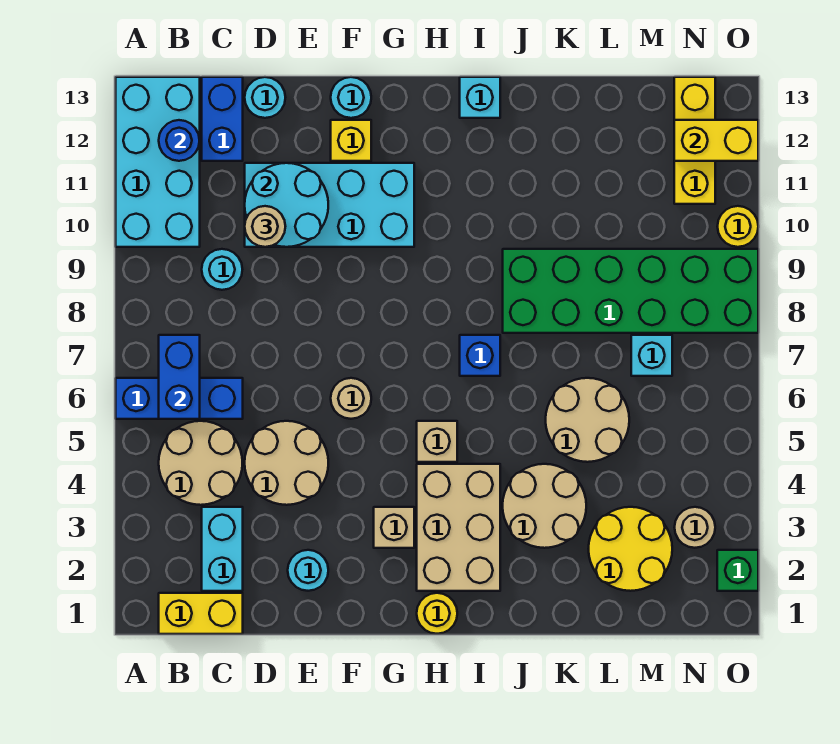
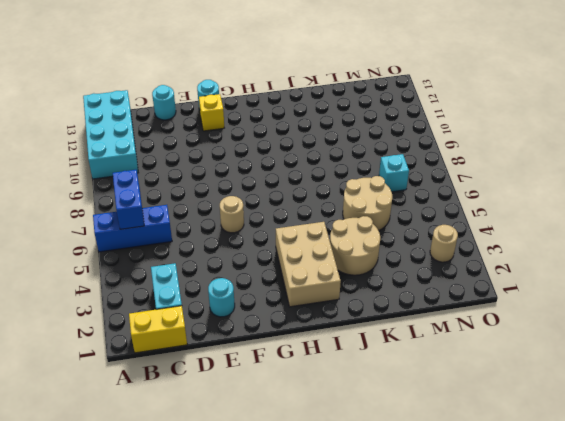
none -> tan 2x2 round brick [159,421,242,505]
none -> cyan 1x1 round brick [202,249,242,290]
none -> blue 1x2 brick [202,77,243,161]
none -> tan 2x2 round brick [245,421,328,505]

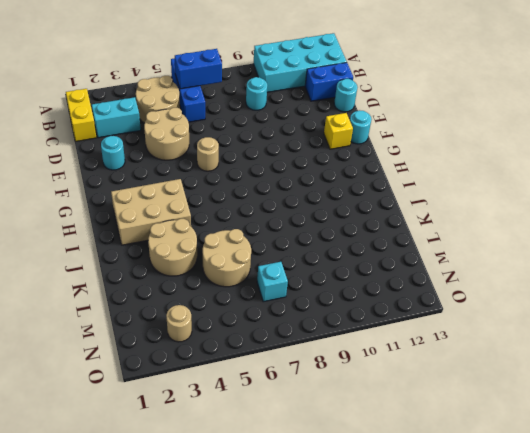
none -> cyan 2x4 brick [245,163,414,247]
none -> tan 1x1 brick [374,507,414,548]
none -> yellow 1x1 round brick [417,593,457,634]
none -> tan 1x1 brick [417,421,457,462]

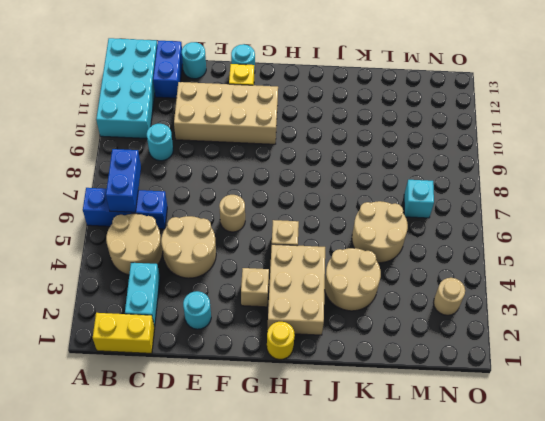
tan 2x4 brick [174,82,278,144] -> cyan 2x4 brick [245,163,414,247]
none -> blue 1x1 brick [460,335,500,376]
none -> cyan 1x1 brick [460,77,500,118]
none -> green 2x6 brick [503,249,758,333]
none -> yellow 2x2 round brick [589,507,672,591]

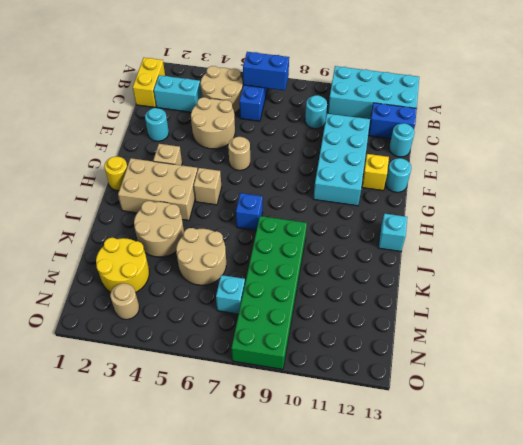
none -> yellow 1x3 brick [674,77,715,204]
none -> green 1x1 brick [717,550,758,591]
none -> yellow 1x1 round brick [717,206,758,247]
none -> blue 1x1 round brick [159,120,200,161]

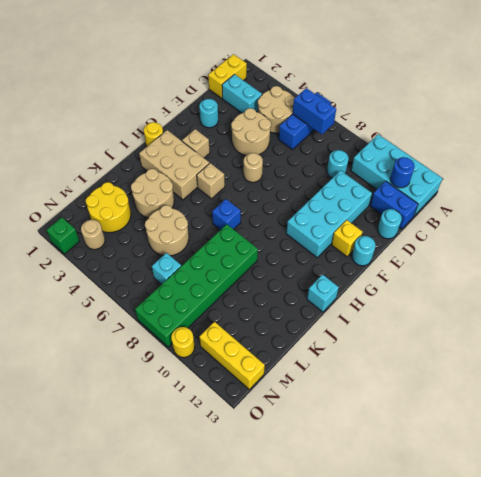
none -> cyan 2x2 round brick [245,163,328,247]
none -> yellow 1x2 brick [674,120,758,161]
none -> tan 1x1 round brick [245,206,285,247]

